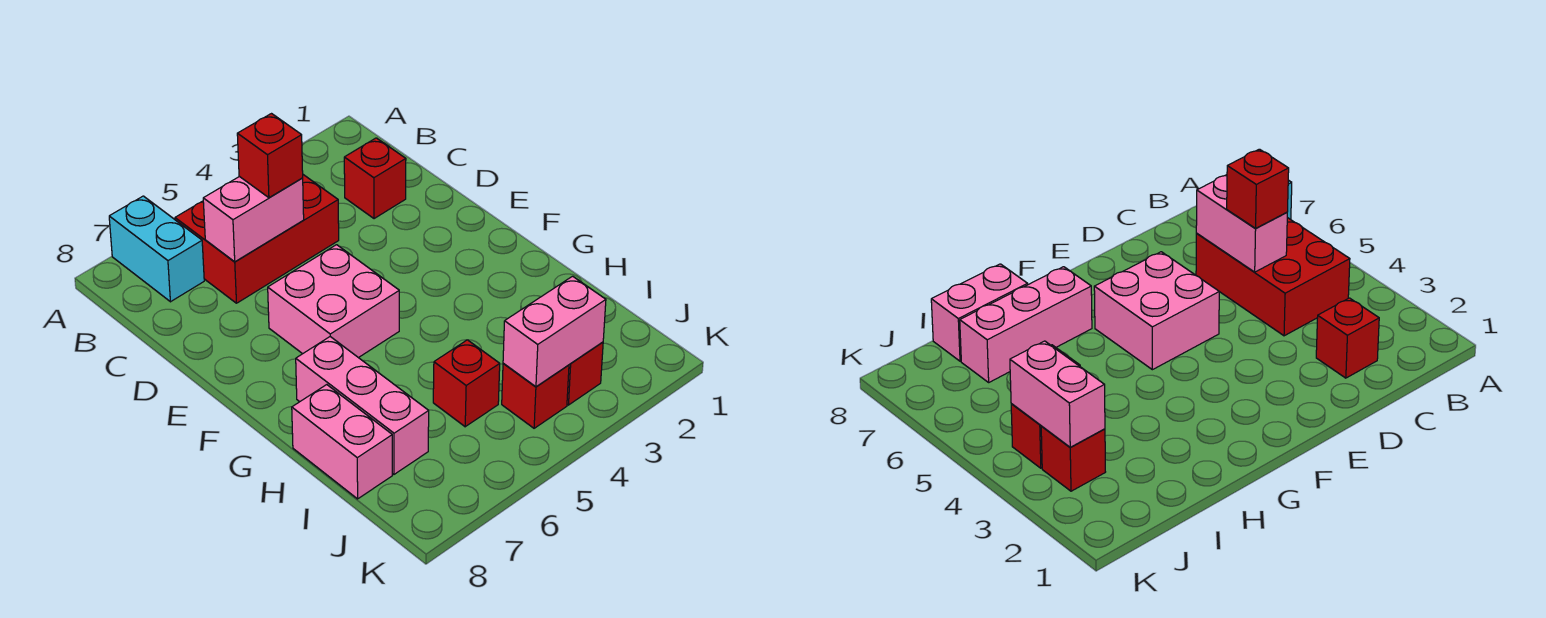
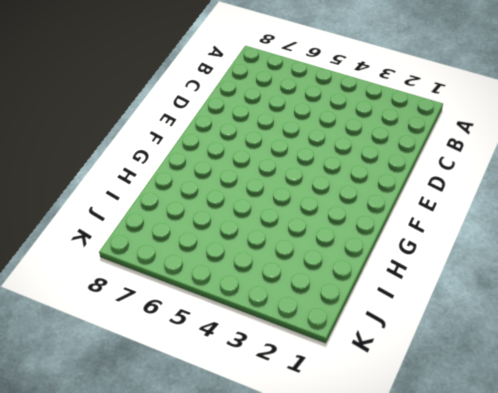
none -> cyan 1x2 brick [109,196,204,302]
none -> red 2x3 brick [175,175,339,303]
none -> red 1x1 brick [344,138,406,219]

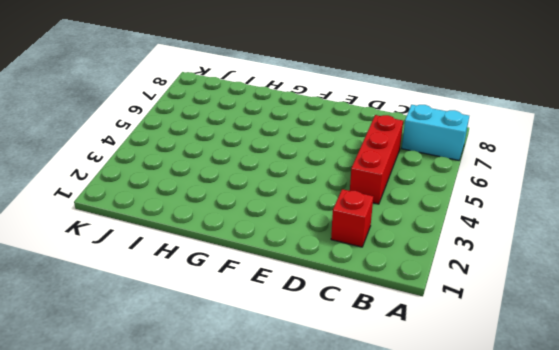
red 1x3 brick [350,115,403,204] -> red 2x3 brick [175,175,339,303]
none -> pink 2x2 brick [268,245,399,358]
none -> pink 1x3 brick [296,337,429,474]
none -> pink 1x2 brick [292,385,392,499]

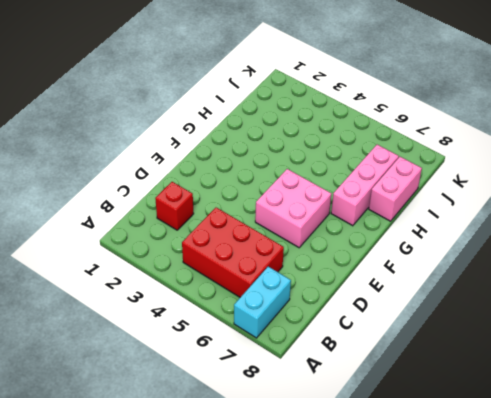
none -> red 1x1 brick [433,340,500,427]
none -> red 1x1 brick [567,342,603,405]
none -> red 1x1 brick [502,363,569,428]

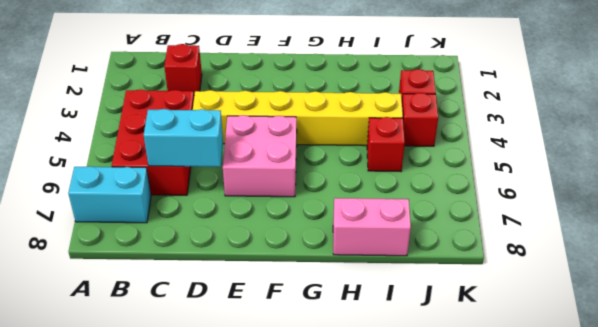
cyan 1x2 brick [144,109,223,167] -> pink 1x2 brick [203,176,304,262]
yellow 1x6 brick [193,90,403,146] -> none
none -> pink 1x3 brick [296,337,429,474]
none -> pink 1x2 brick [503,276,606,387]
none -> red 1x1 brick [237,114,303,198]

